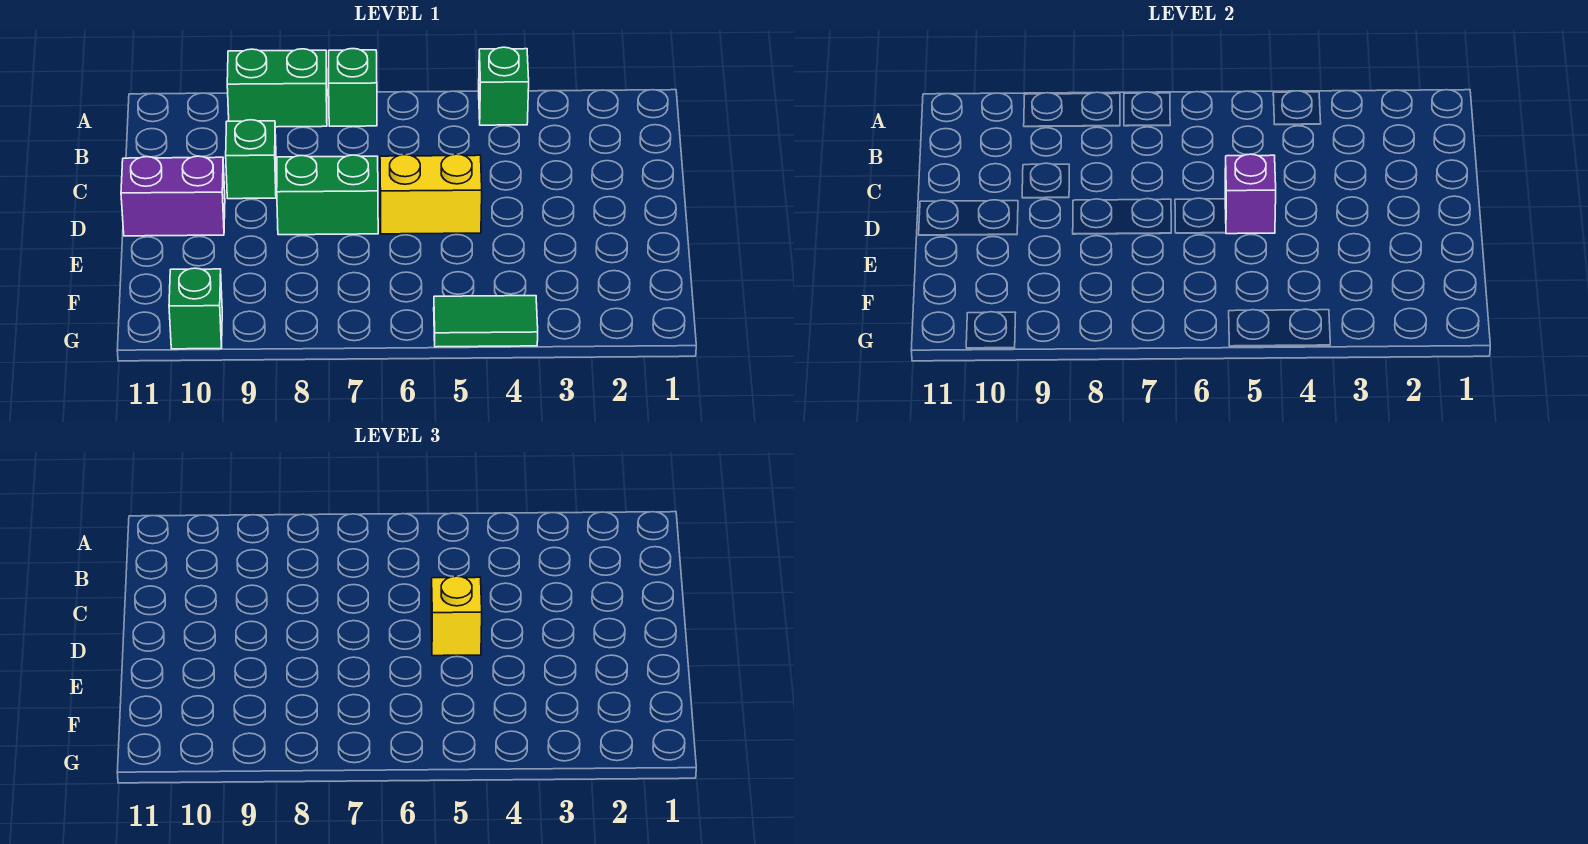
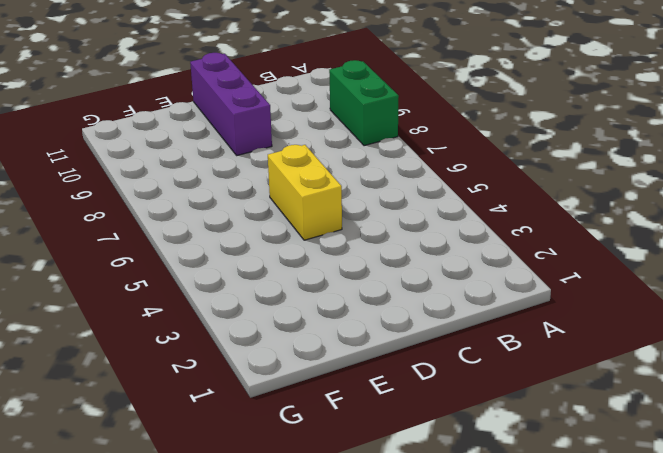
purple 1x3 brick [190,53,272,155] -> purple 1x2 brick [121,156,225,236]
none -> green 1x1 brick [479,47,529,125]
none -> green 1x1 brick [329,49,377,126]

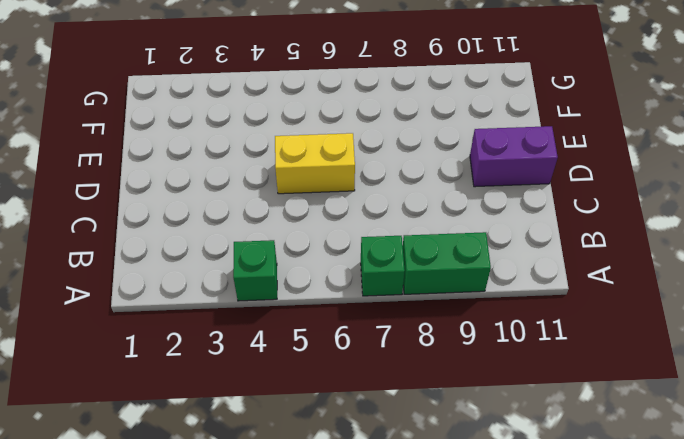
none -> green 1x1 brick [226,120,276,199]
none -> green 1x2 brick [277,155,378,235]

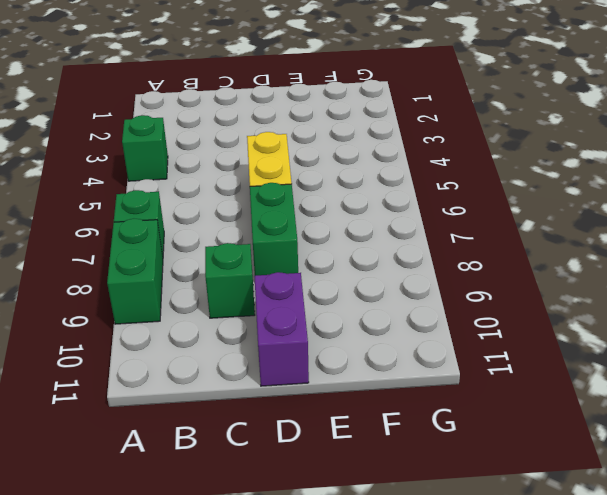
none -> green 1x2 tile [434,296,538,347]
none -> green 1x1 brick [169,268,222,349]

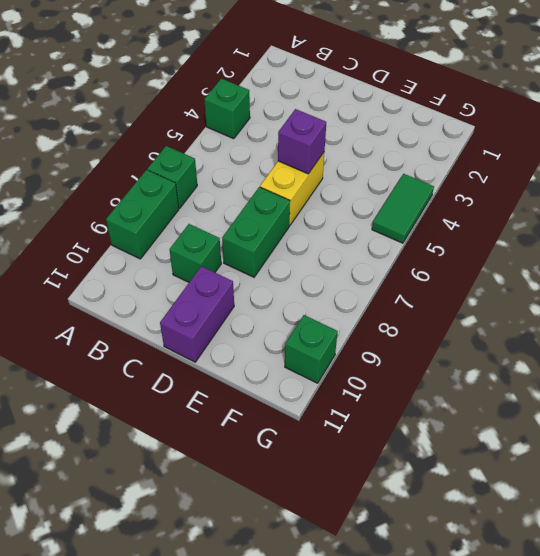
none -> yellow 1x1 brick [431,576,482,656]

